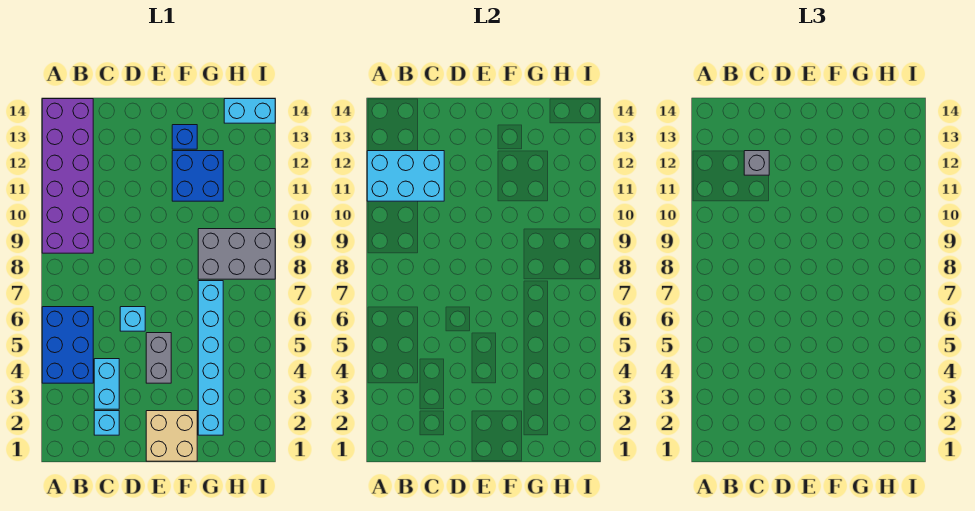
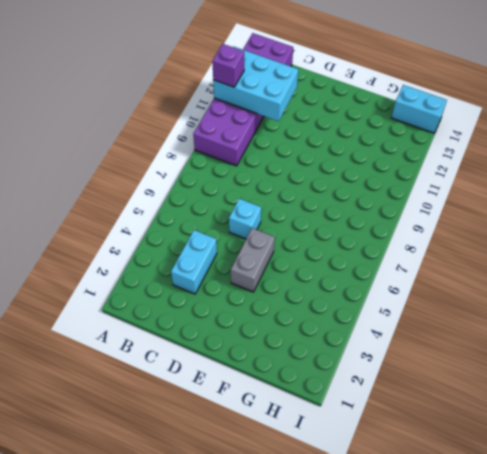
purple 1x1 brick [212,44,244,87] -> none
none -> blue 2x3 brick [42,307,93,383]
none -> cyan 1x1 brick [94,411,119,435]
none -> tan 2x2 brick [146,411,197,461]

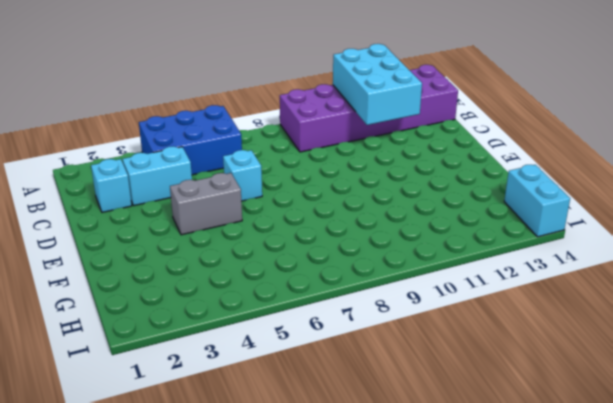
none -> tan 2x2 brick [146,411,197,461]
none -> blue 2x2 brick [172,151,223,201]
none -> blue 1x1 brick [172,125,197,149]

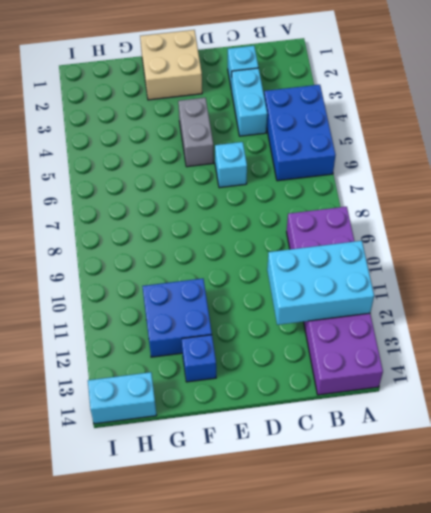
none -> cyan 1x6 brick [198,281,223,435]
none -> grey 2x3 brick [198,229,275,279]
none -> grey 1x1 brick [744,151,769,175]

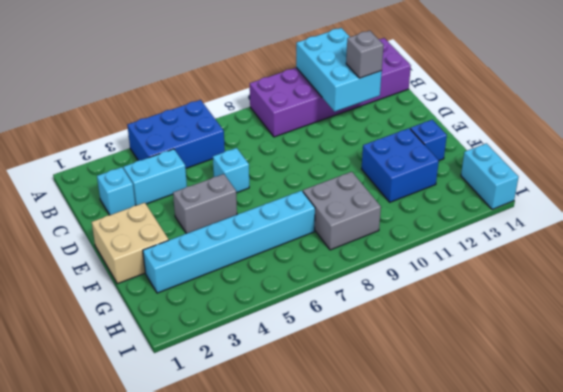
grey 2x2 brick [303,172,381,250] -> grey 2x3 brick [198,229,275,279]

